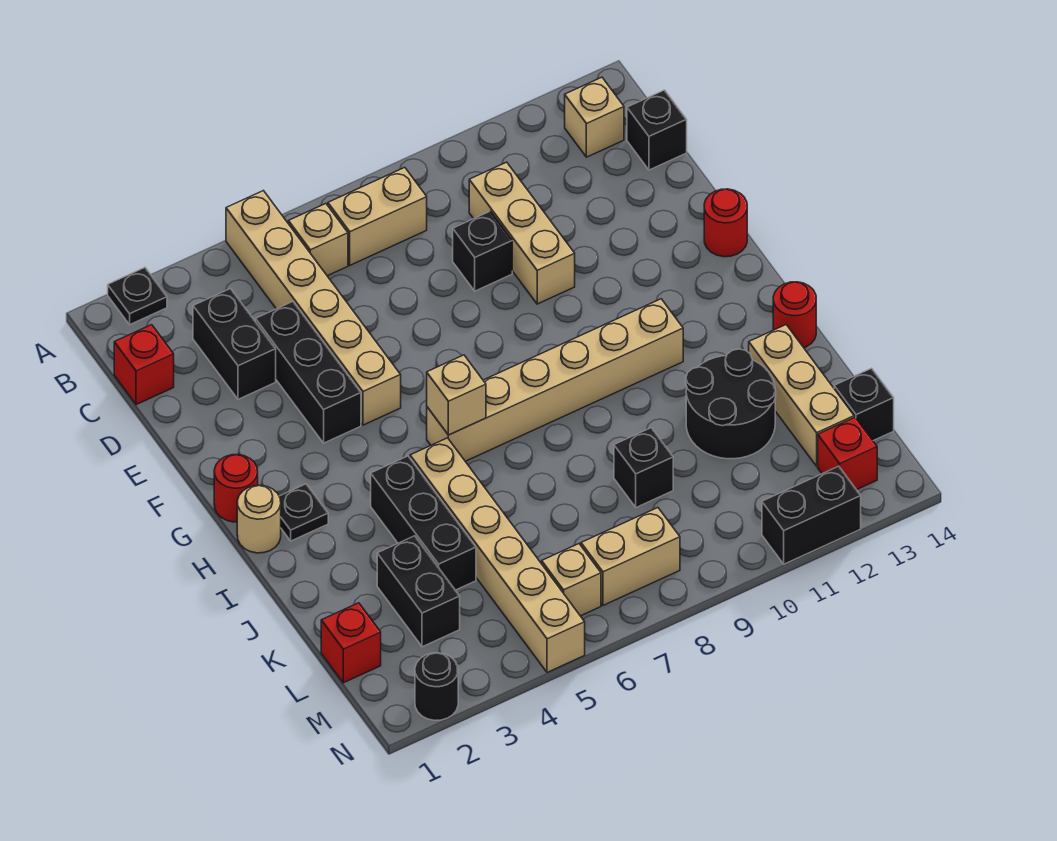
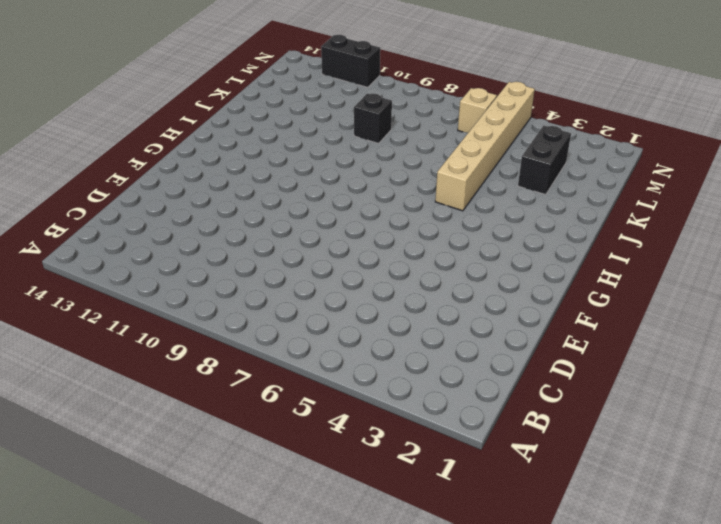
none -> black 1x1 plate [108,268,167,324]
none -> tan 1x6 brick [226,191,401,425]
none -> tan 1x1 brick [288,204,348,276]
none -> tan 1x2 brick [328,167,427,265]

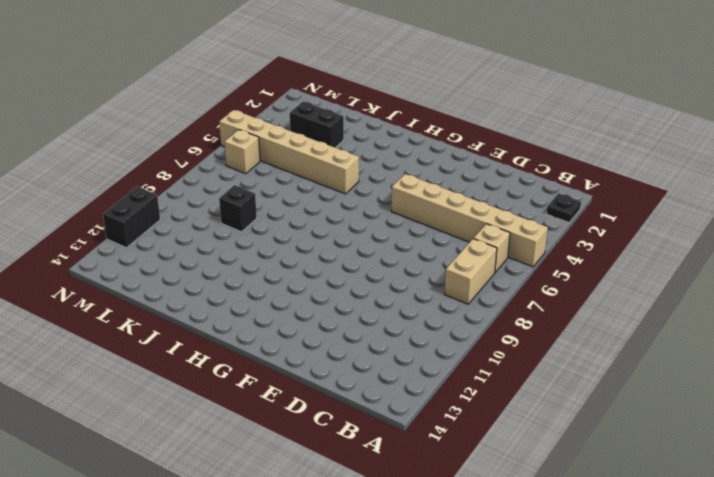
none -> tan 1x1 brick [565,77,624,157]
none -> red 1x1 brick [114,325,174,405]
none -> black 1x2 brick [193,289,276,399]
none -> tan 1x3 brick [469,162,575,304]

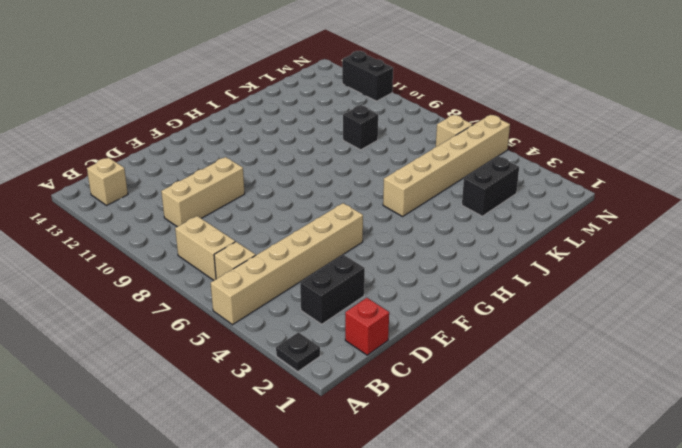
none -> black 1x1 brick [627,90,687,170]
none -> black 1x3 brick [256,302,361,443]
none -> black 1x1 brick [453,211,512,291]
none -> red 1x1 round brick [704,189,747,257]

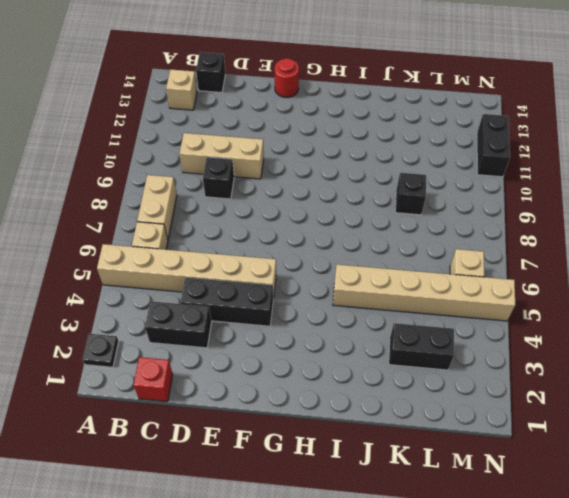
none -> red 1x1 round brick [214,454,258,522]
none -> tan 1x1 round brick [237,485,281,553]
none -> black 1x1 plate [279,484,328,541]
none -> tan 1x6 brick [427,299,683,461]

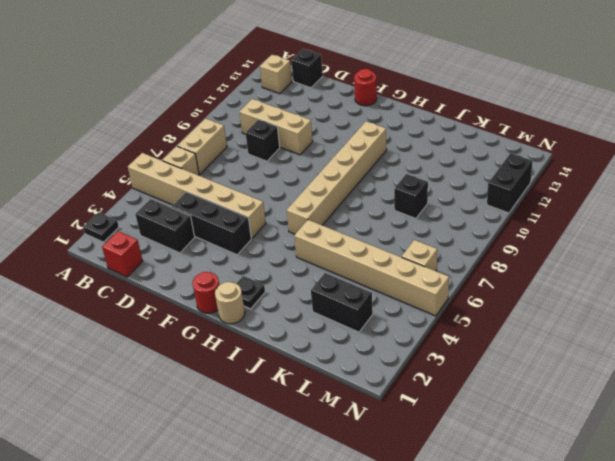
none -> black 1x3 brick [371,456,476,590]
none -> red 1x1 round brick [773,282,816,348]
none -> black 2x2 round brick [686,349,776,459]
none -> tan 1x3 brick [749,325,854,466]

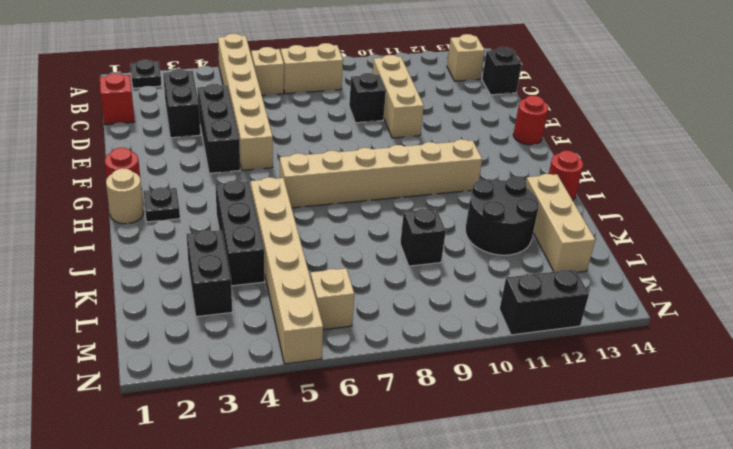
none -> red 1x1 brick [321,603,381,683]
none -> black 1x1 brick [834,368,894,441]
none -> tan 1x2 brick [581,508,680,605]
none -> red 1x1 brick [818,417,877,490]

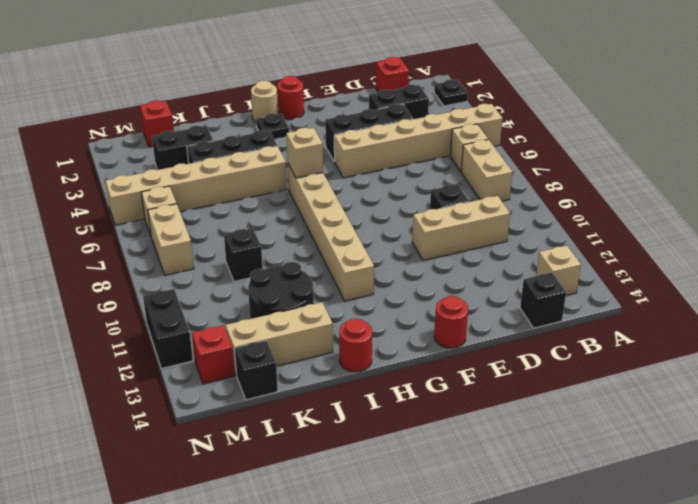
none -> black 1x1 round brick [415,653,458,720]

